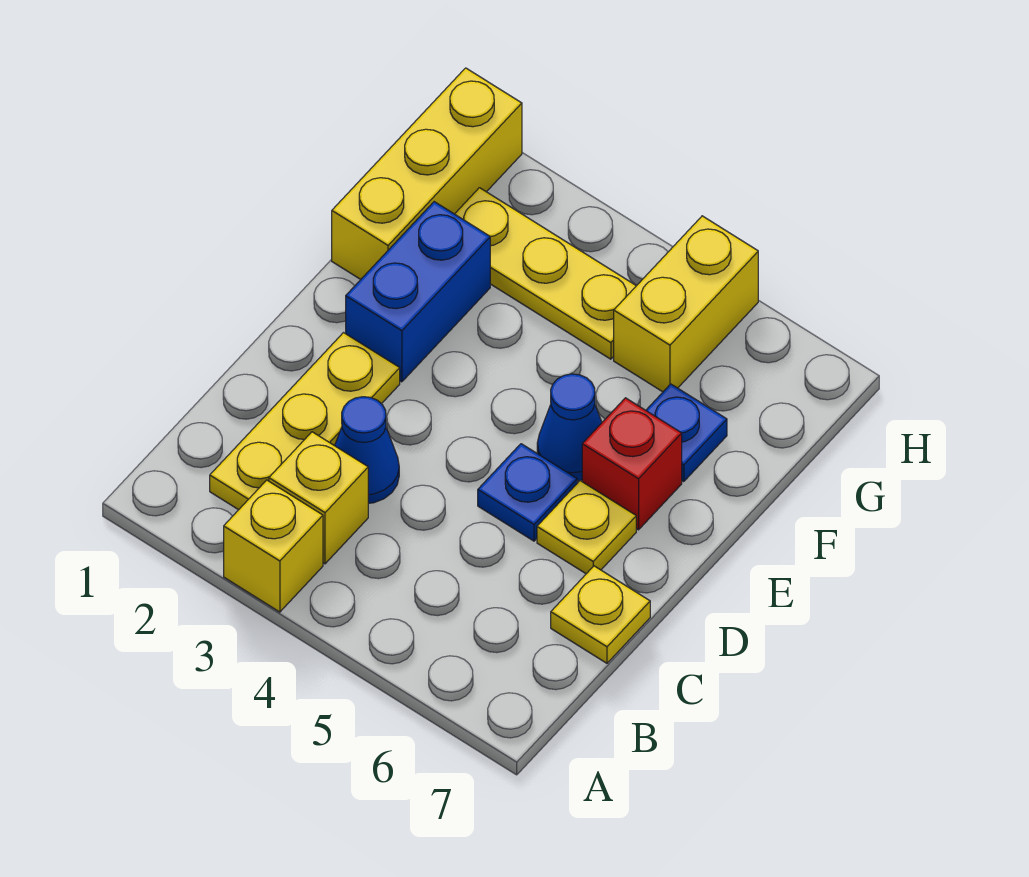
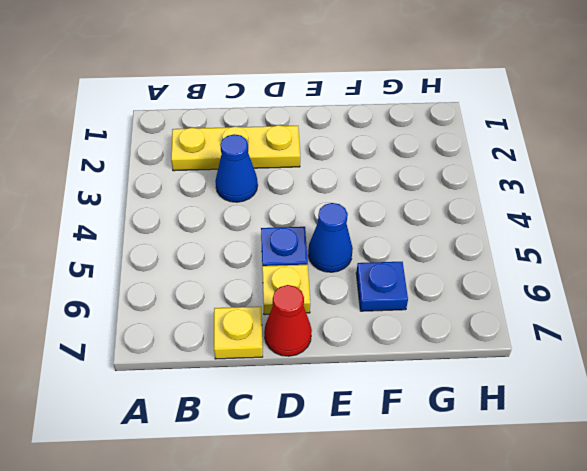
red 1x1 cone [264,285,312,356] -> none
none -> yellow 1x1 brick [224,480,323,612]
none -> yellow 1x1 brick [269,432,368,564]
none -> blue 1x2 brick [346,202,490,382]

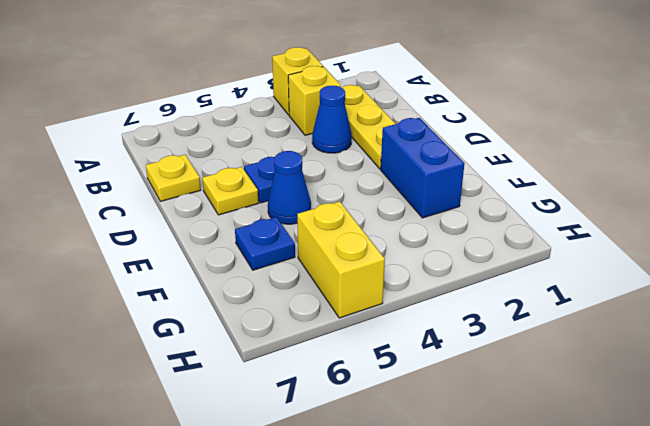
none -> red 1x1 brick [582,398,682,530]
none -> yellow 1x3 brick [332,68,522,279]
none -> yellow 1x3 plate [455,188,636,359]

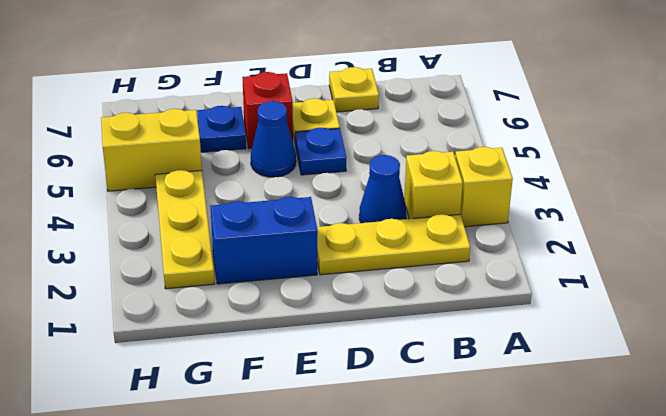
none -> yellow 1x3 brick [332,68,522,279]

